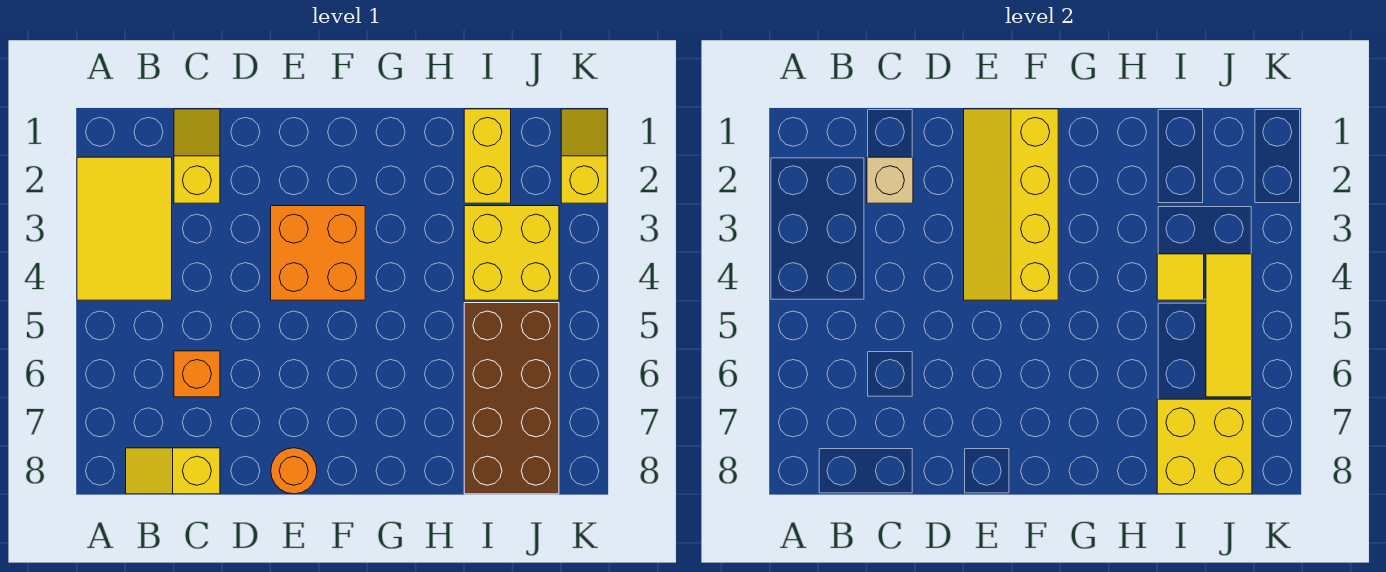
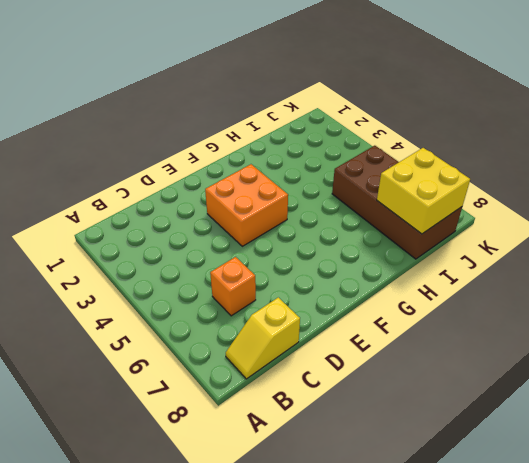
none -> yellow 2x3 tile [77,157,172,300]
none -> yellow 1x2 slope [174,109,220,203]
none -> orange 1x1 round brick [271,448,317,494]

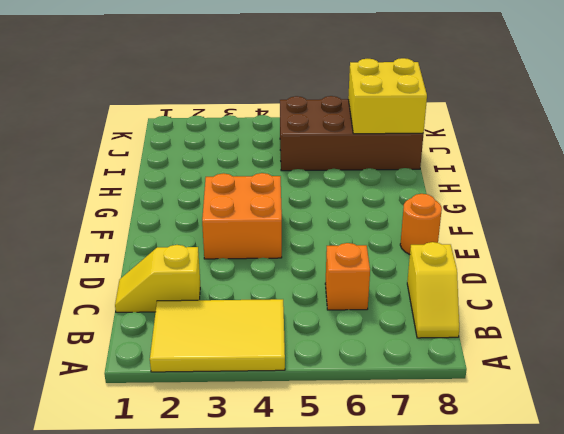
none -> yellow 1x2 brick [464,109,511,203]
none -> yellow 2x2 brick [464,206,559,300]
none -> yellow 1x2 slope [561,109,607,203]

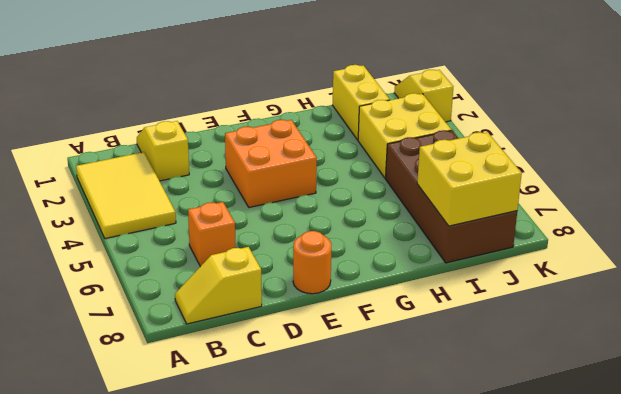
none -> tan 1x1 brick [867,157,913,203]
none -> yellow 2x4 slope [964,109,1058,300]
none -> yellow 1x1 tile [1157,254,1204,300]

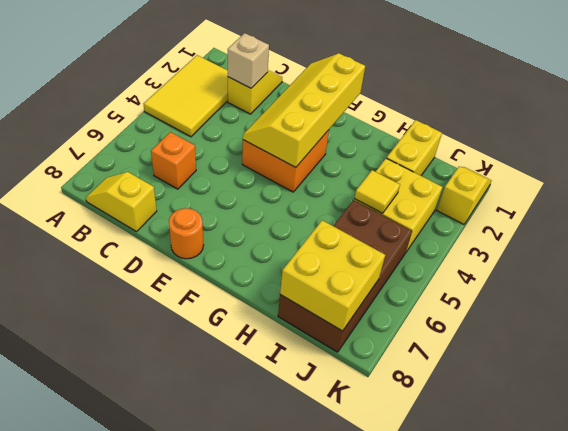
none -> yellow 1x3 tile [1206,254,1252,397]

